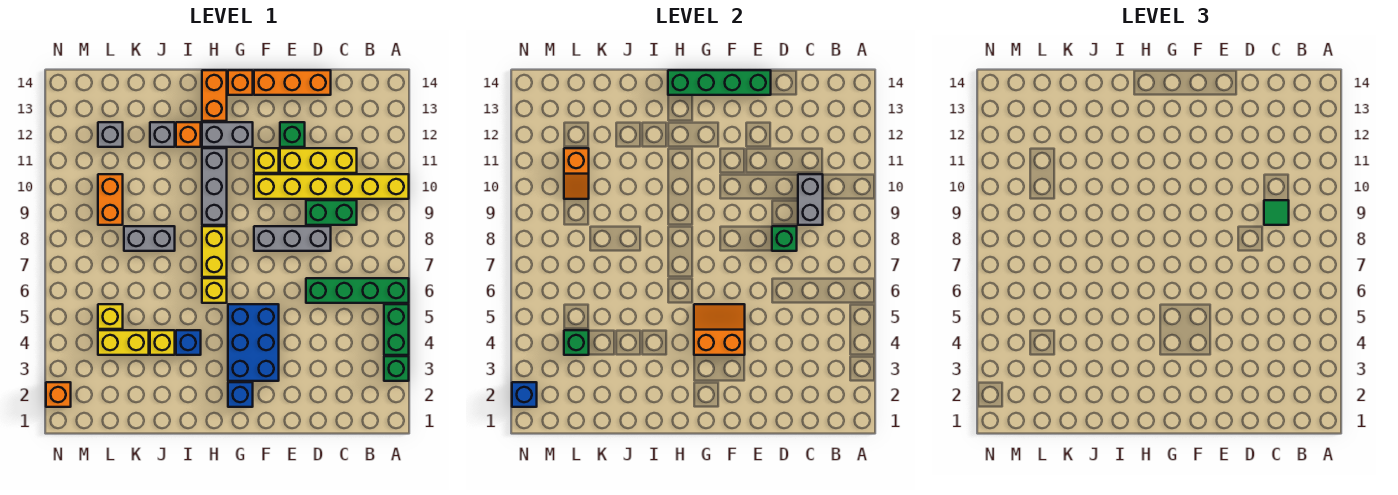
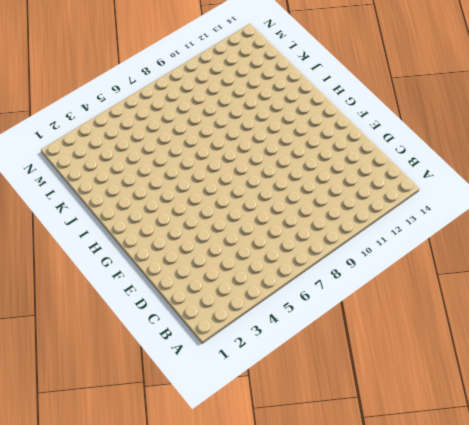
none -> green 1x1 brick [384,356,409,381]
none -> green 1x2 brick [384,304,409,355]
none -> green 1x4 brick [306,278,409,303]
none -> yellow 1x6 brick [254,174,409,199]

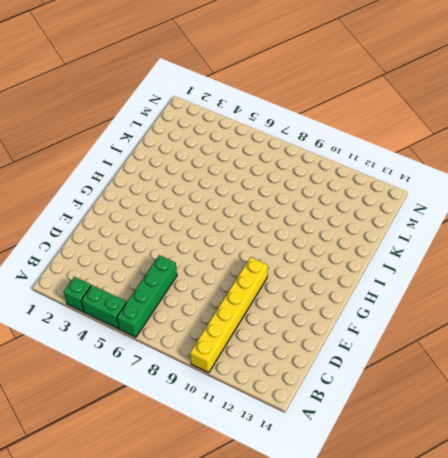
none -> green 1x2 brick [306,200,357,225]
none -> yellow 1x3 brick [280,148,357,173]
none -> grey 1x3 brick [254,226,331,251]
none -> orange 1x3 brick [254,70,331,95]

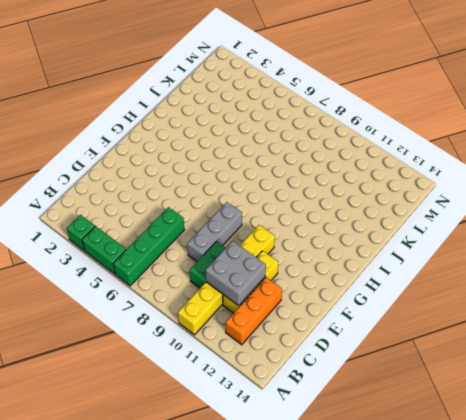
orange 1x3 brick [226,277,282,345] -> orange 1x3 brick moved to [254,70,331,95]
grey 2x2 brick [205,241,266,306] -> grey 1x2 brick [798,174,823,225]
none -> green 1x1 brick [280,122,305,147]
none -> blue 2x3 brick [228,304,279,381]
none -> yellow 1x1 brick [254,148,279,173]
none -> blue 1x1 brick [228,382,253,407]

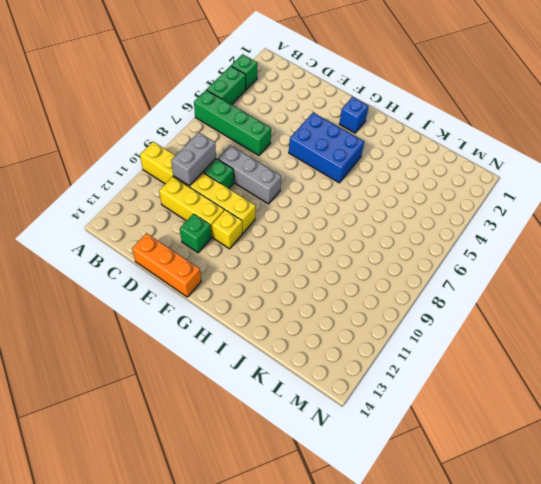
blue 2x3 brick [289,113,364,183] -> blue 2x3 brick turned to [228,304,279,381]
none -> grey 1x2 brick [202,122,253,147]
none -> orange 1x1 brick [228,70,253,95]
none -> yellow 1x1 brick [202,278,227,303]
none -> yellow 1x2 brick [202,226,227,277]

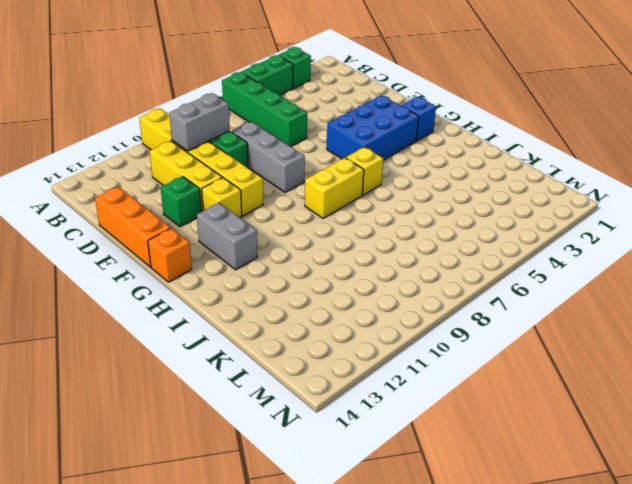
none -> grey 1x3 brick [202,148,227,225]
none -> orange 1x2 brick [202,70,227,121]
none -> blue 1x1 brick [176,330,201,355]
none -> orange 1x1 brick [176,122,201,147]

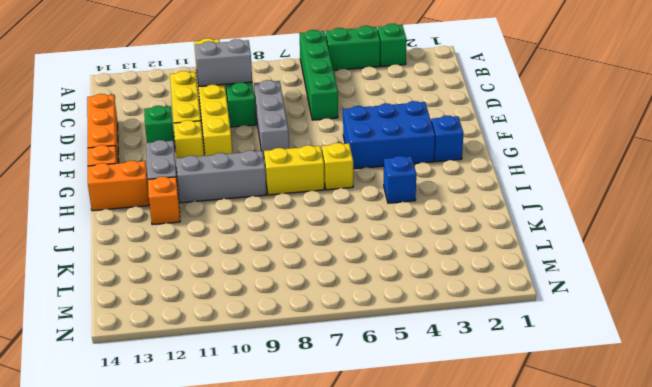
none -> yellow 1x1 brick [150,330,175,355]
none -> grey 1x2 brick [124,226,175,251]
none -> grey 1x1 brick [150,122,175,147]
none -> yellow 1x2 brick [98,330,149,355]

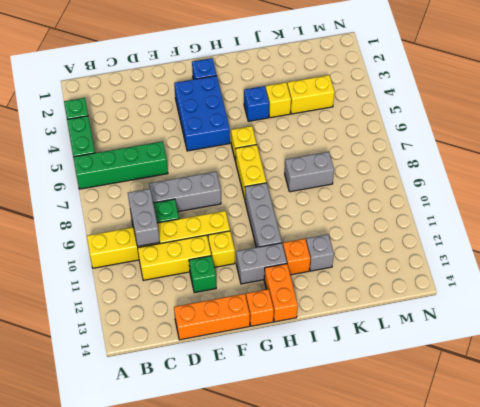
none -> yellow 1x1 brick [98,304,123,329]
none -> orange 1x2 brick [98,174,123,225]
none -> grey 1x1 brick [98,122,123,147]
none -> orange 1x1 brick [46,382,71,407]

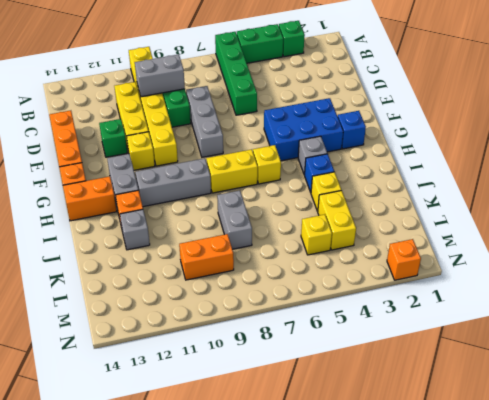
grey 1x1 brick [298,136,327,175] -> grey 1x1 brick moved to [98,122,123,147]
none -> green 1x1 brick [772,226,797,251]
none -> green 1x4 brick [668,70,771,95]
none -> orange 2x2 slope [694,304,745,355]
none -> green 1x1 brick [564,330,589,355]

